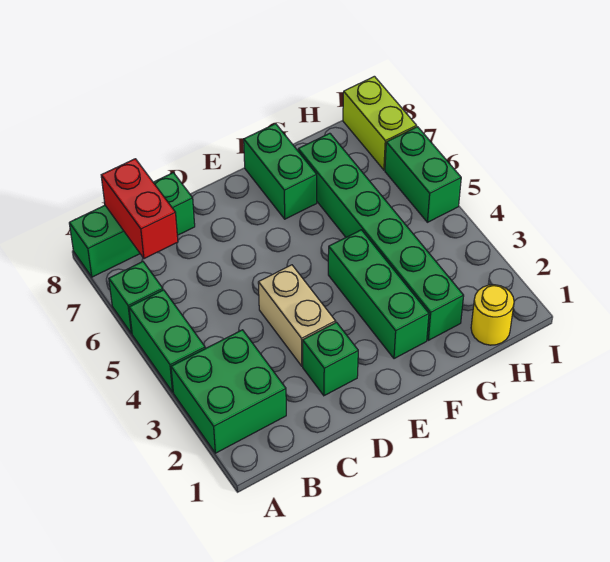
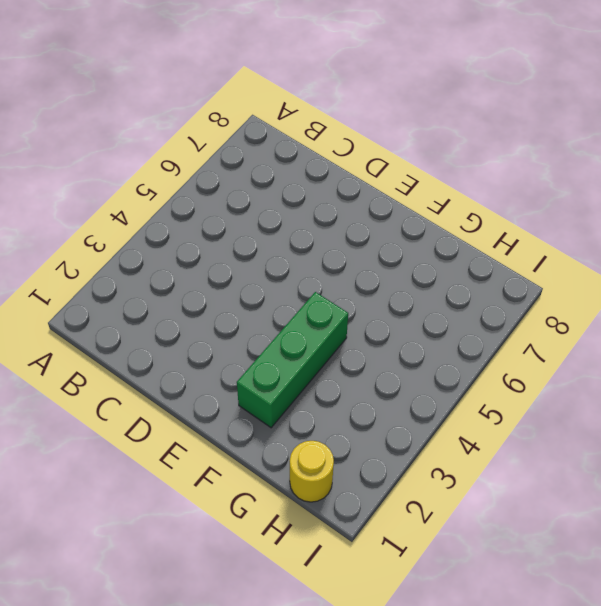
none -> green 2x2 brick [171,330,286,453]
none -> green 1x2 brick [129,290,205,392]
none -> green 1x1 brick [109,262,163,334]

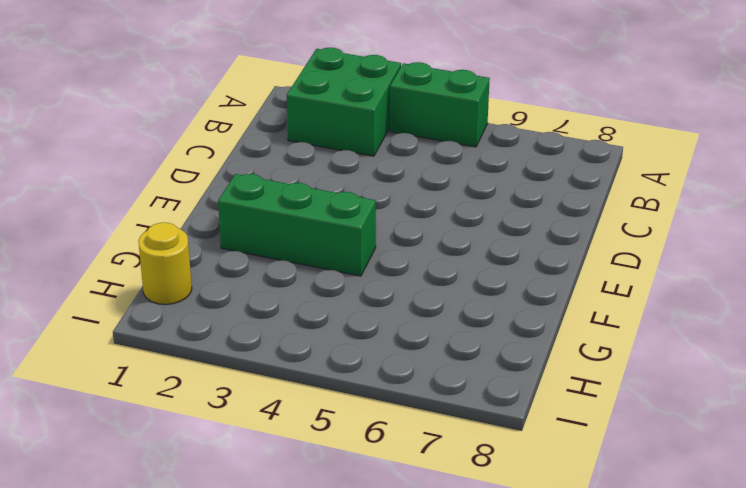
none -> green 1x1 brick [109,262,163,334]
none -> green 1x3 brick [69,173,195,277]
none -> green 1x1 brick [303,322,358,396]

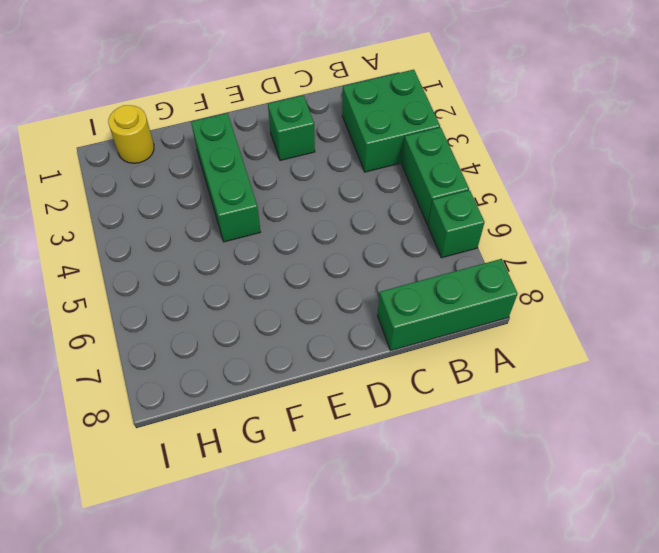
none -> tan 1x2 brick [258,265,336,366]
none -> green 1x2 brick [244,124,317,219]
none -> green 1x6 brick [298,133,464,340]

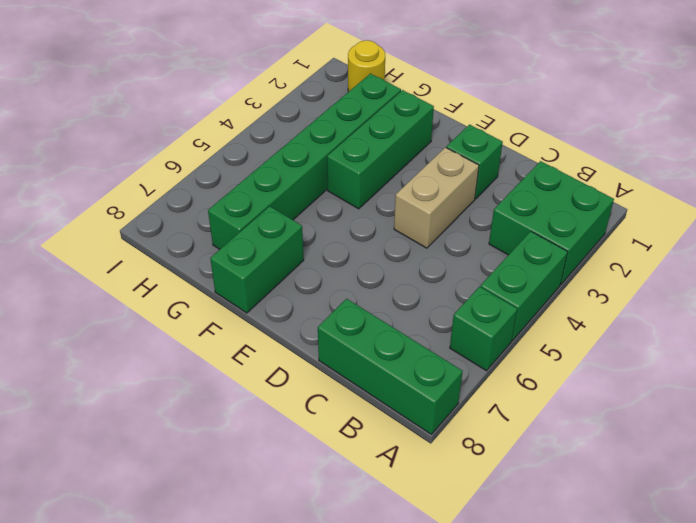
none -> green 1x2 brick [385,127,461,222]
none -> lime 1x2 brick [343,76,417,170]
none -> red 1x2 brick [101,159,178,259]

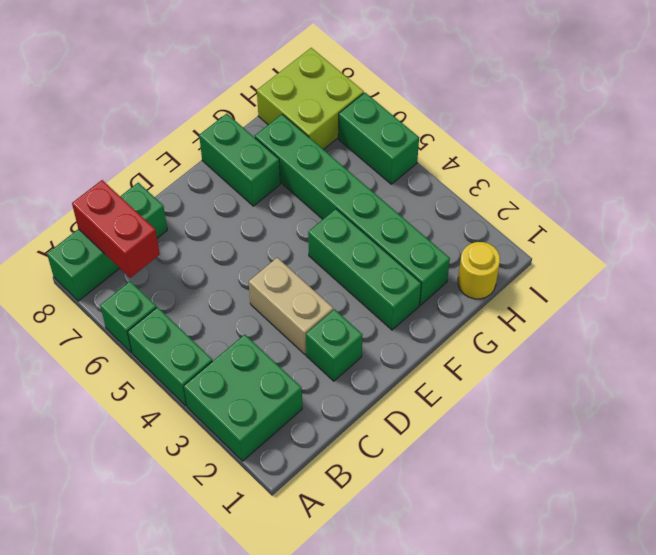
lime 2x2 brick [257,48,364,150] -> lime 1x2 brick [343,76,417,170]

